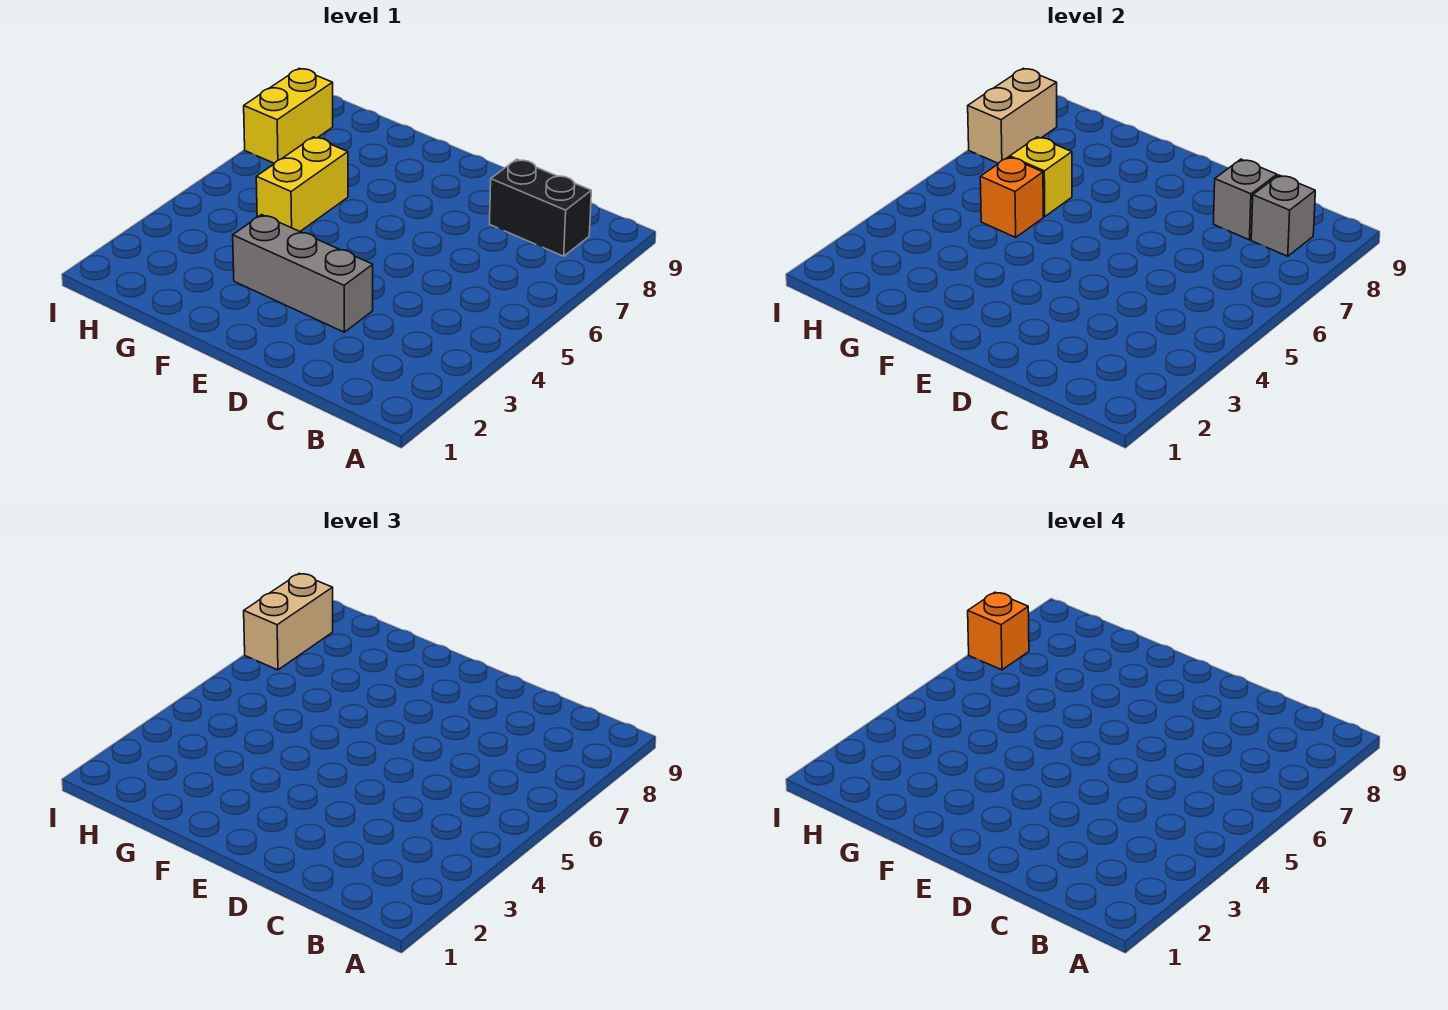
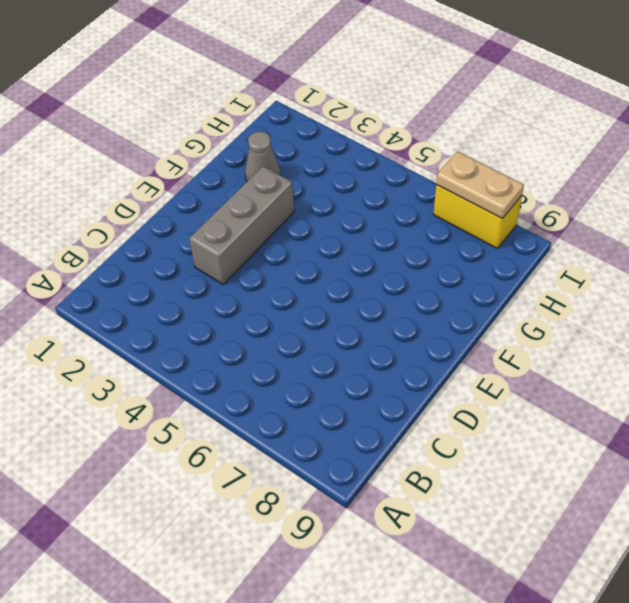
grey 1x1 cone [245,132,280,181] -> none
tan 1x2 plate [436,152,524,218] -> tan 1x2 brick [968,68,1057,163]
none -> black 1x2 brick [490,159,591,256]
none -> yellow 1x2 brick [256,137,348,231]

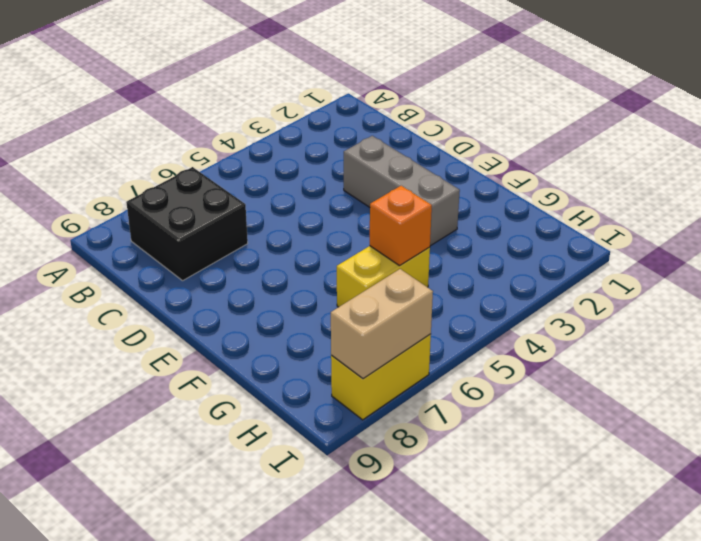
black 2x2 brick [126,167,248,281] -> black 1x2 brick [490,159,591,256]
none -> grey 1x1 brick [1251,175,1315,256]
none -> grey 1x1 brick [1214,159,1277,240]

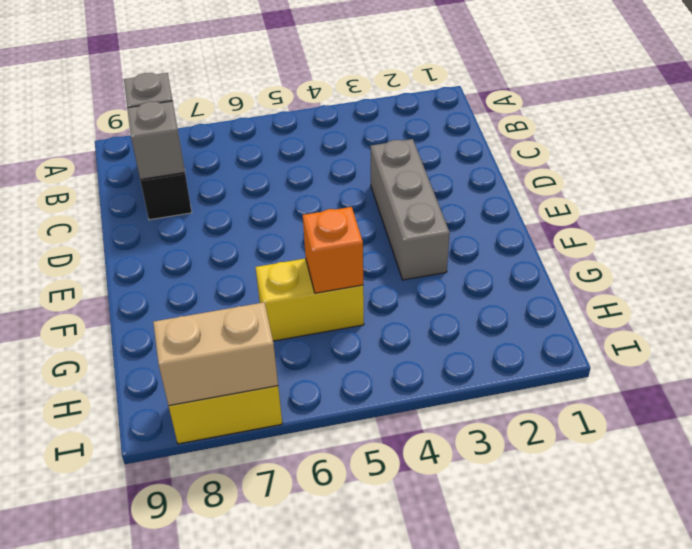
none -> yellow 1x1 brick [1010,137,1072,216]
none -> tan 1x2 brick [244,573,333,670]

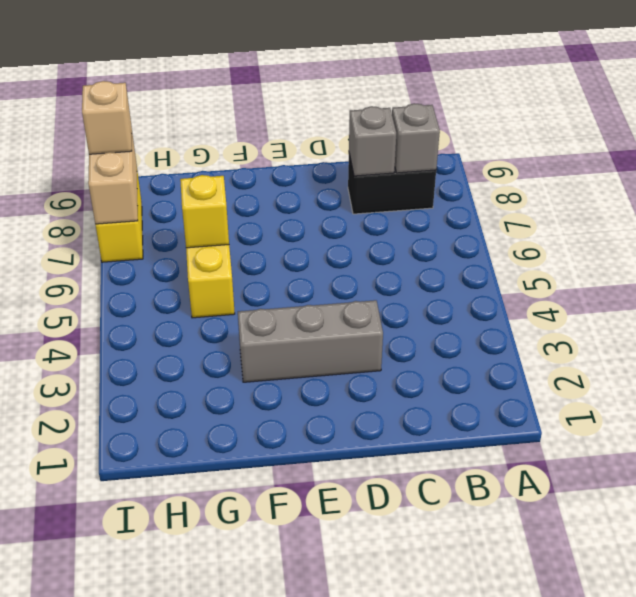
tan 1x1 brick [82,81,132,154] -> tan 1x2 brick [244,573,333,670]
none -> orange 1x1 brick [980,157,1043,237]
none -> orange 1x1 brick [968,592,1029,670]

